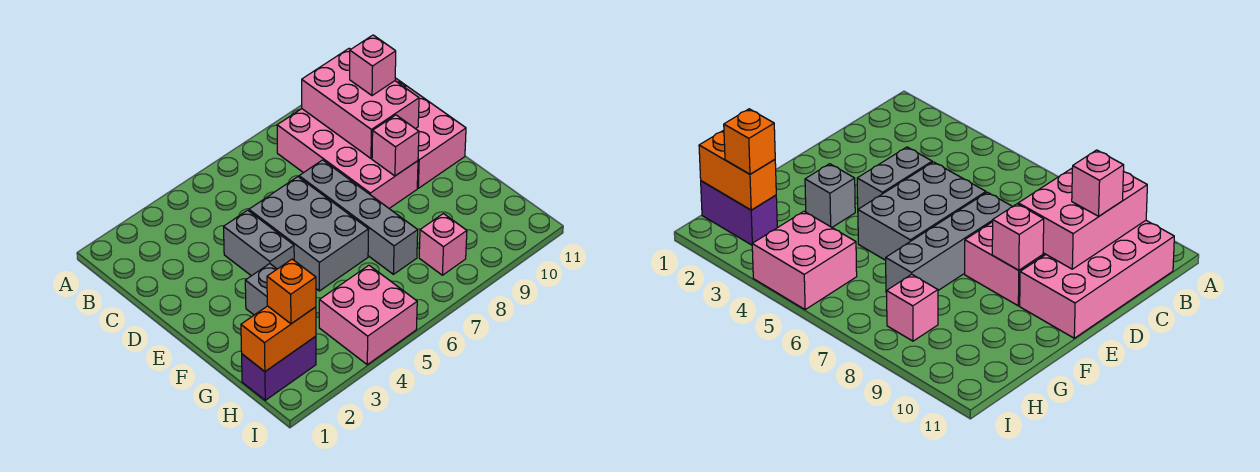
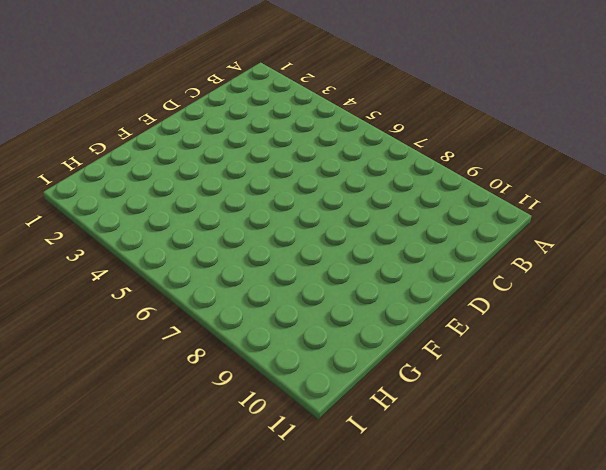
none -> pink 2x4 brick [277,109,418,208]
none -> pink 2x4 brick [395,78,466,188]
none -> grey 1x2 brick [224,210,294,276]

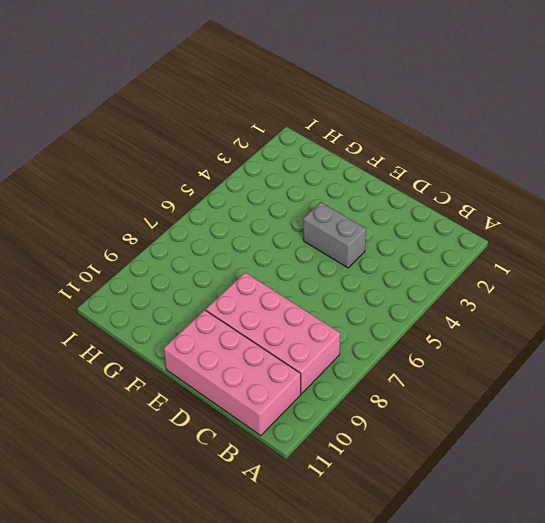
none -> grey 2x3 brick [249,177,369,291]
none -> grey 1x4 brick [299,160,418,274]
none -> grey 1x1 brick [245,264,277,315]

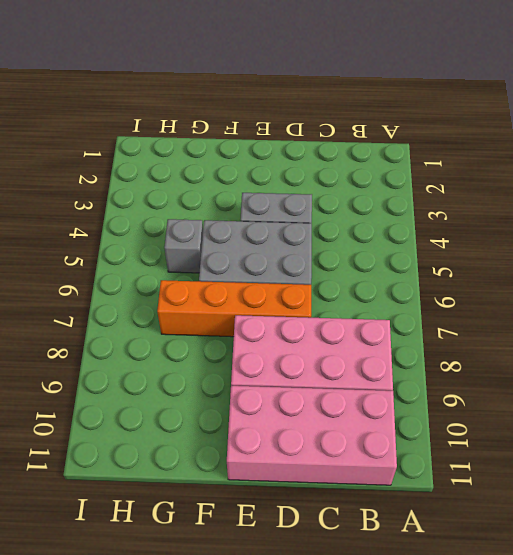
orange 1x4 brick [157,280,311,337] -> grey 1x4 brick [299,160,418,274]
grey 1x1 brick [164,219,203,273] -> grey 1x1 brick moved to [245,264,277,315]
none -> purple 1x2 brick [242,336,316,400]
none -> pink 2x2 brick [319,265,417,365]
none -> pink 1x1 brick [419,214,467,275]

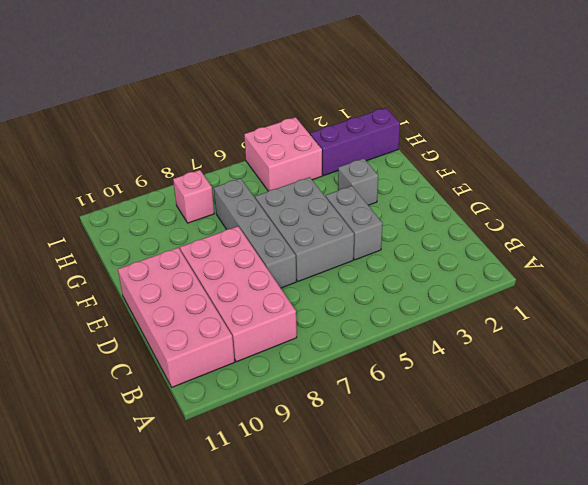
purple 1x3 brick [310,108,400,176] -> purple 1x2 brick [242,336,316,400]
none -> pink 2x3 brick [302,48,419,158]
none -> pink 1x1 brick [372,115,419,176]
none -> orange 1x2 brick [241,306,316,372]

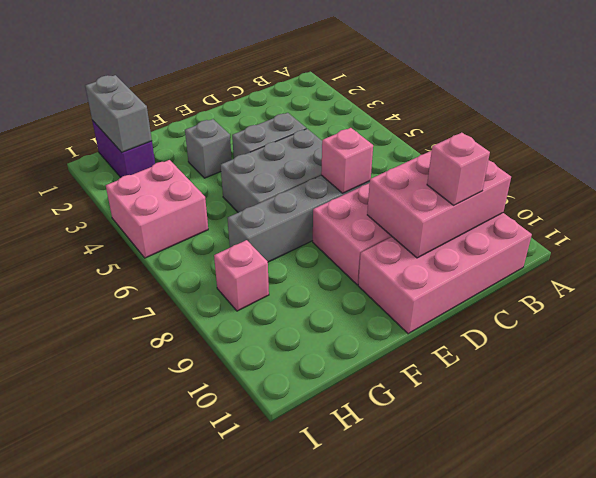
pink 1x1 brick [321,128,373,193] -> pink 1x1 brick moved to [372,115,419,176]
grey 1x2 brick [85,75,152,152] -> orange 1x2 brick [241,306,316,372]
none -> orange 1x1 brick [267,259,316,324]

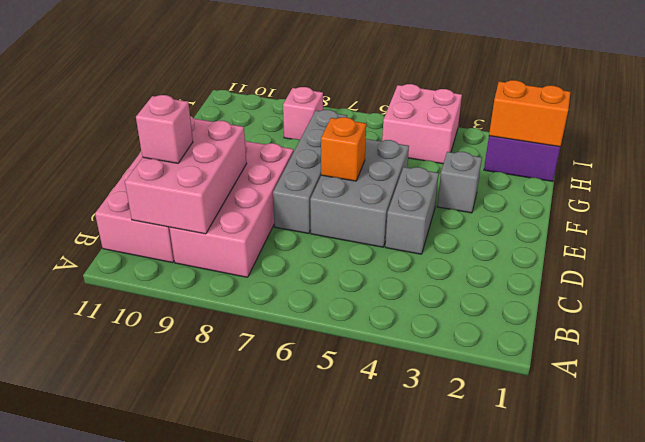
orange 1x1 brick [321,117,366,181] -> orange 1x1 brick moved to [267,259,316,324]
none -> pink 1x1 brick [372,115,419,176]

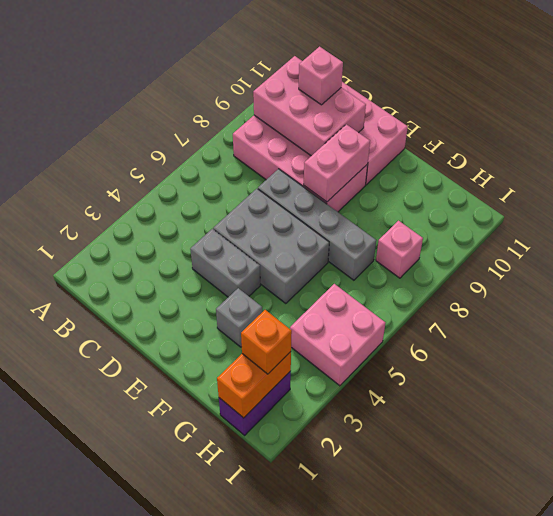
pink 1x2 brick [304,124,370,202] -> pink 1x1 brick [372,115,419,176]

